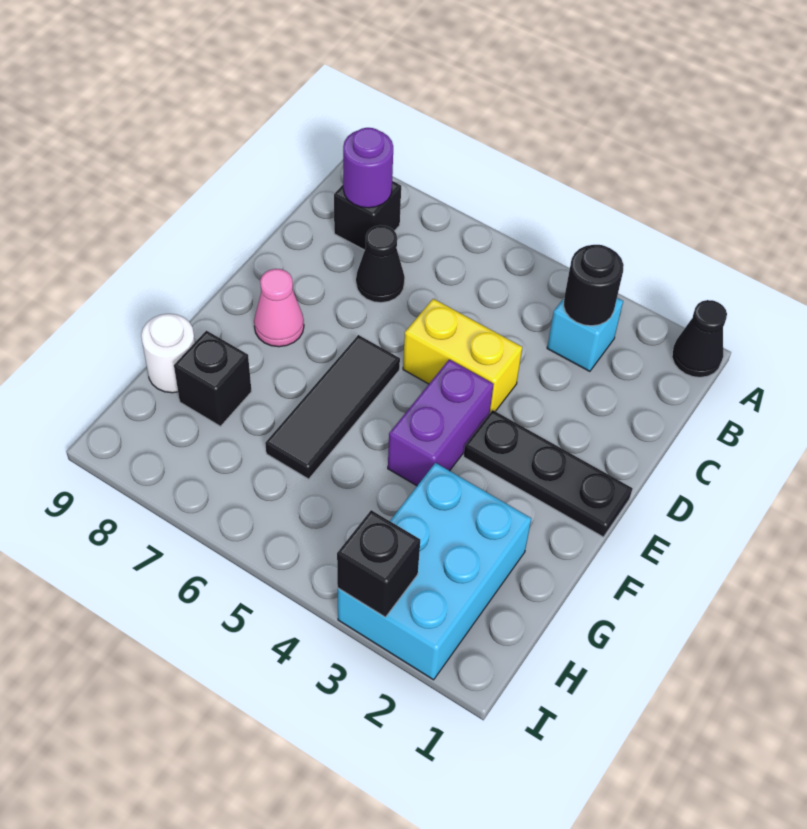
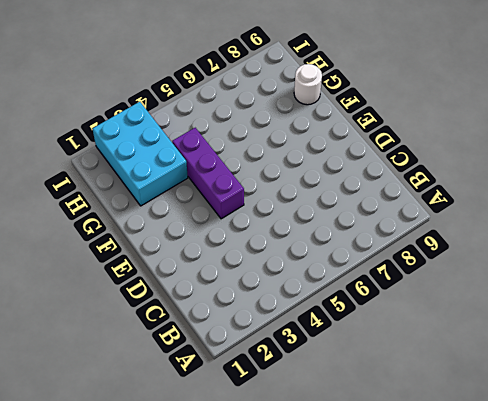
purple 1x3 brick [172,128,244,219] -> purple 1x2 brick [388,359,494,486]
none -> black 1x1 cone [672,300,727,377]
none -> cyan 1x1 brick [547,298,623,371]
none -> black 1x1 brick [334,181,401,250]

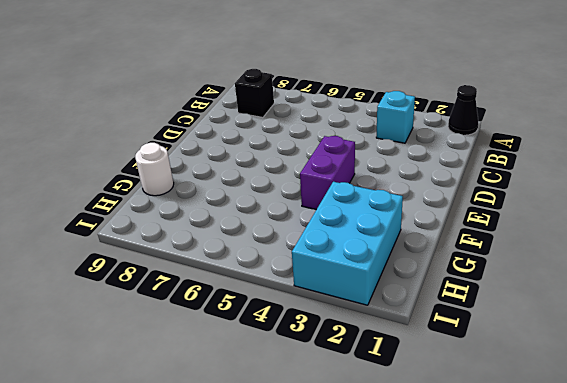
none -> black 1x1 cone [356,225,405,303]
none -> yellow 1x2 brick [403,299,522,412]
none -> black 1x3 plate [464,410,633,537]

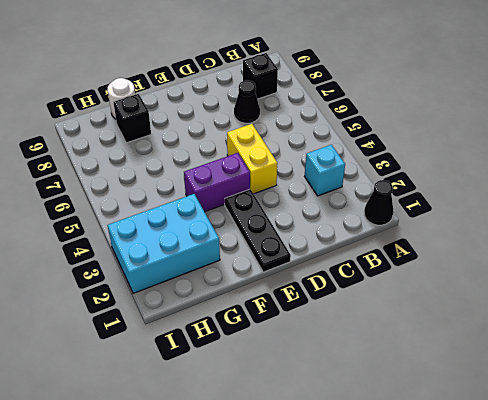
none -> black 1x3 tile [265,335,400,479]
none -> pink 1x1 cone [254,269,304,347]
none -> black 1x1 round brick [563,245,624,326]

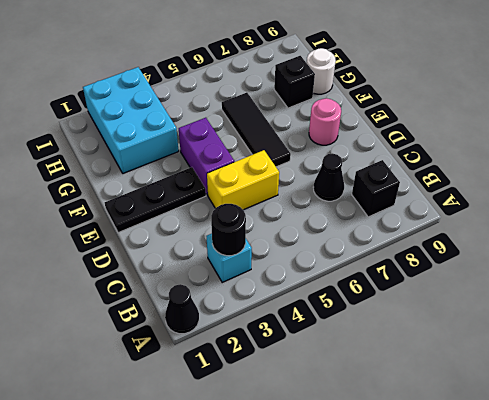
pink 1x1 round brick [309,98,341,145] -> pink 1x1 cone [254,269,304,347]
none -> purple 1x1 round brick [343,128,393,208]
none -> black 1x1 brick [337,510,420,617]

